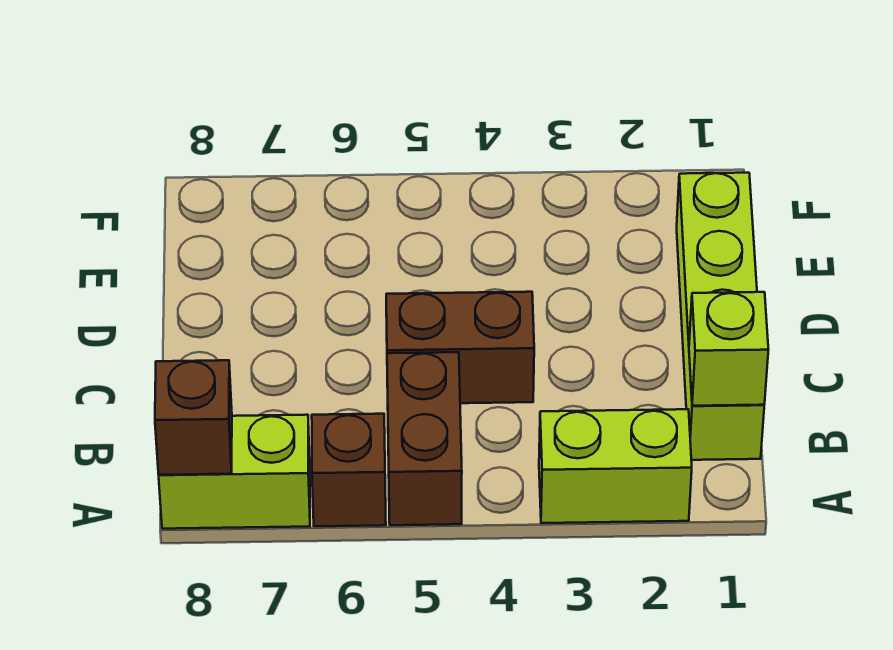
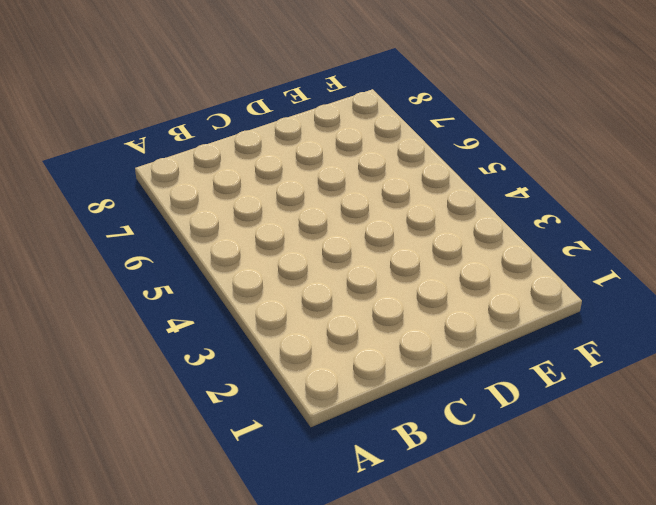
none -> lime 1x2 brick [539,409,692,523]
none -> brown 1x2 brick [387,352,462,525]

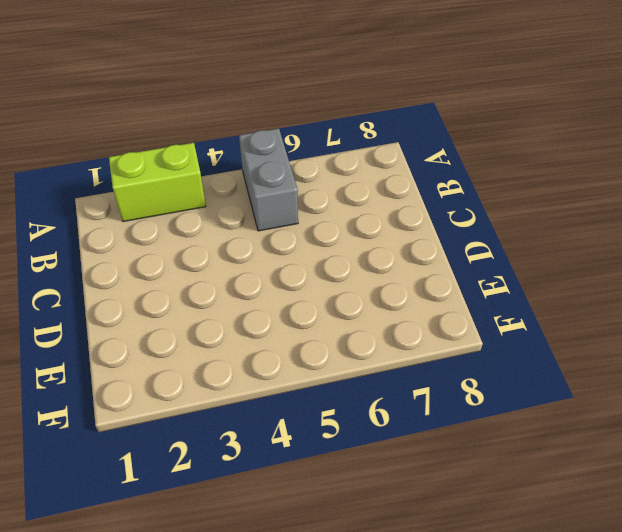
grey 1x2 brick [239,128,298,231] -> brown 1x2 brick [387,352,462,525]
none -> brown 1x1 brick [312,414,386,526]
none -> lime 1x2 brick [159,415,310,529]

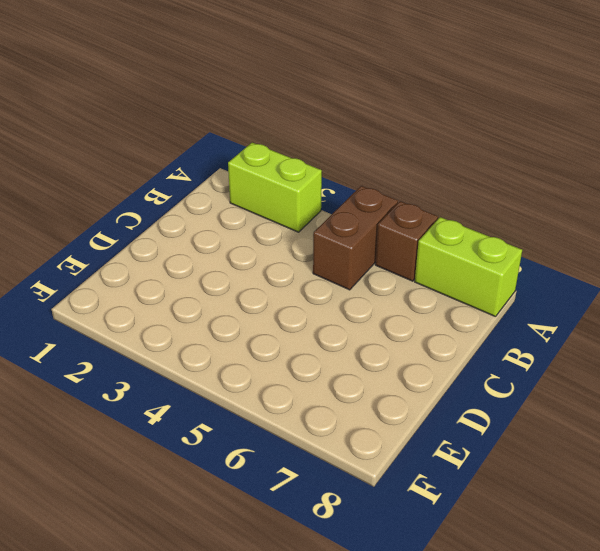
none -> lime 1x4 brick [677,173,764,460]
none -> brown 1x2 brick [386,292,534,403]

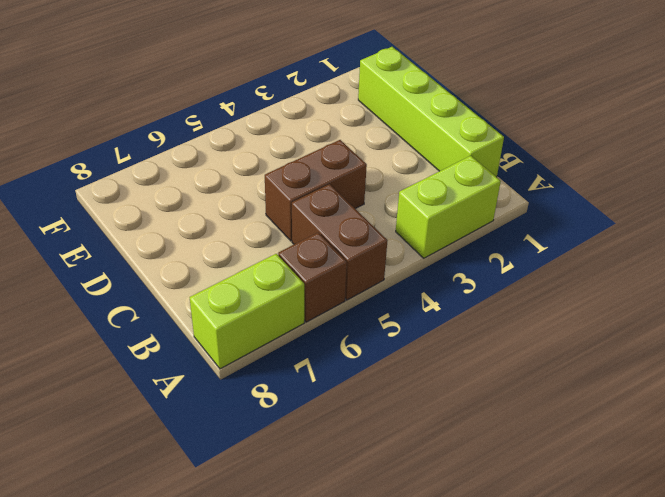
none -> brown 1x1 brick [155,360,232,475]
none -> lime 1x1 brick [689,292,768,406]

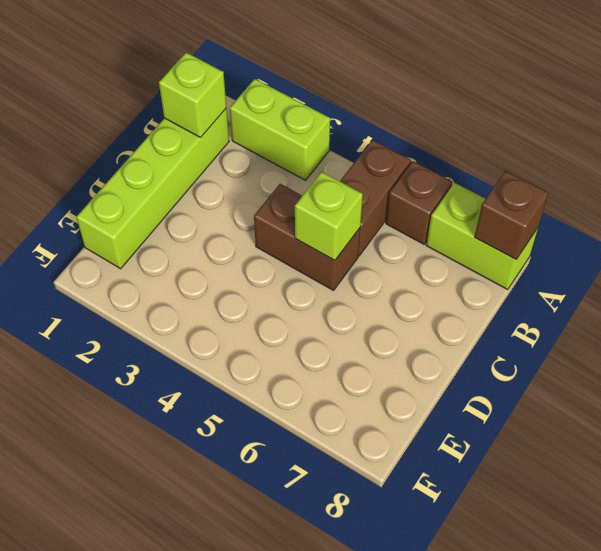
lime 1x1 brick [295,172,363,260] -> none

